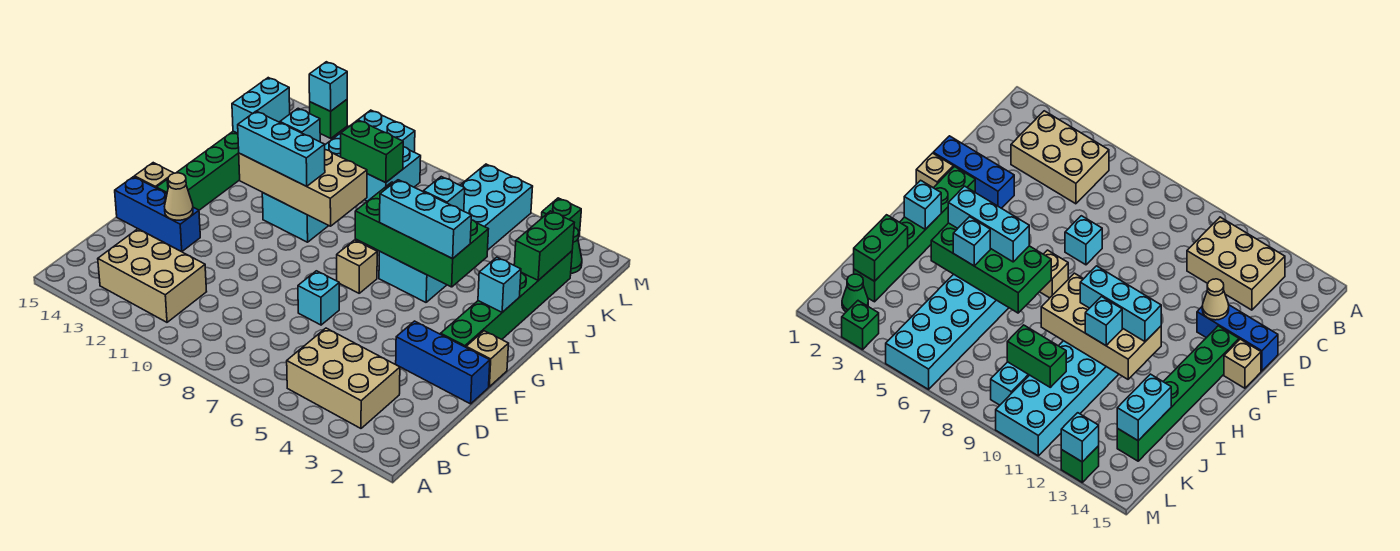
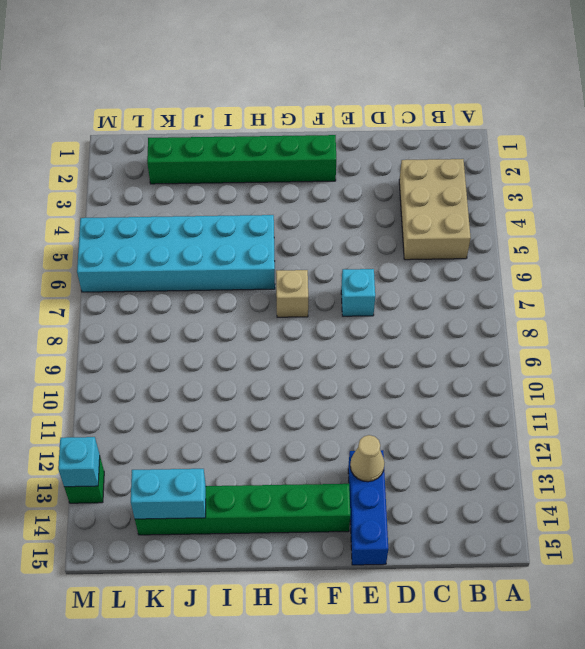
none -> tan 2x3 brick [98,229,207,322]
none -> blue 1x3 brick [396,321,490,404]
none -> tan 1x1 brick [466,331,509,387]

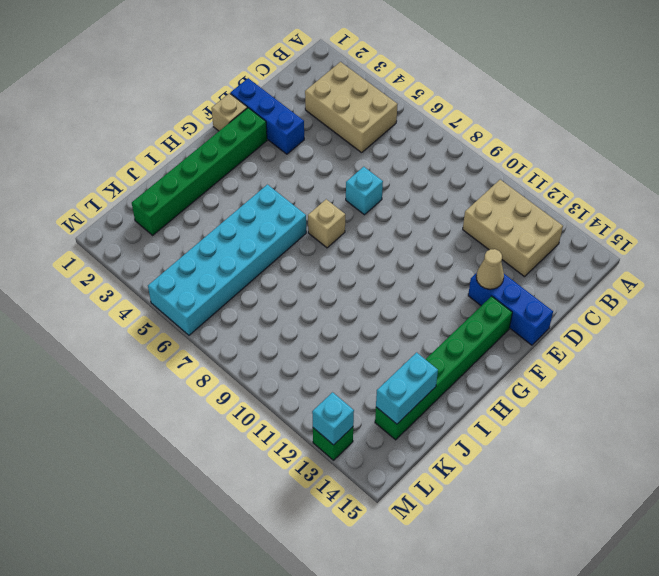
none -> tan 1x1 brick [135,163,173,188]
none -> cyan 2x6 brick [262,110,415,242]
none -> cyan 1x2 brick [365,147,421,201]

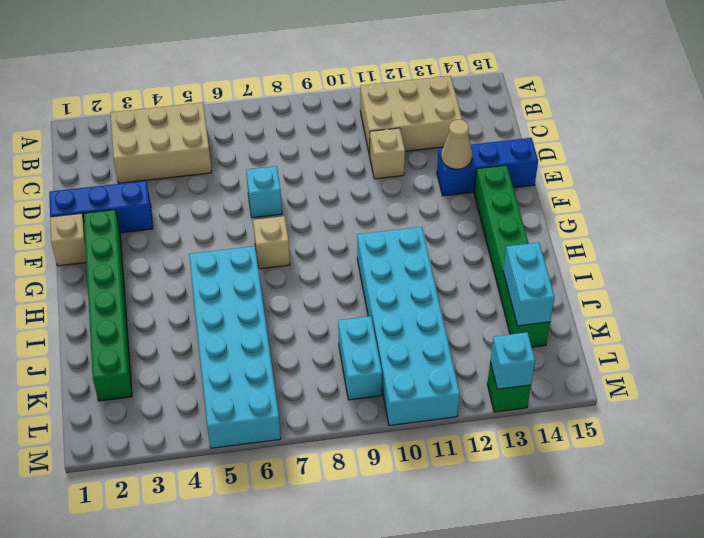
tan 1x1 brick [370,128,405,179] -> tan 1x1 brick moved to [135,163,173,188]
none -> green 1x1 cone [571,227,582,273]
none -> green 1x1 brick [541,198,581,235]
none -> cyan 1x1 brick [478,257,521,312]

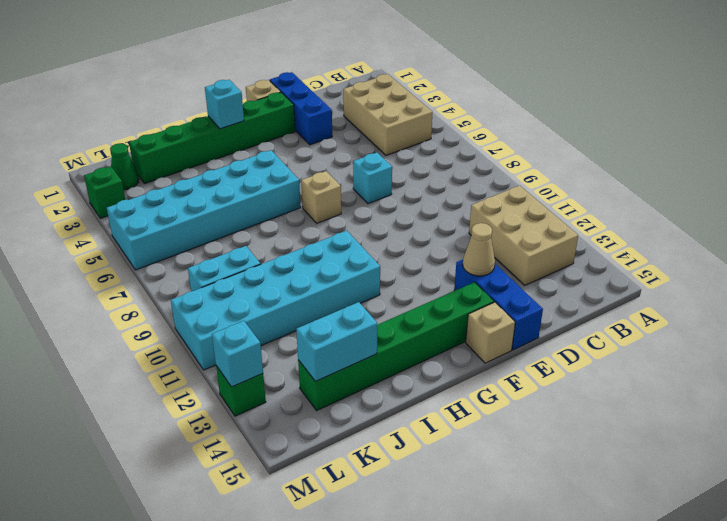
none -> green 2x4 brick [355,182,488,287]
none -> tan 2x4 brick [239,150,367,226]
none -> green 1x2 brick [514,211,574,280]

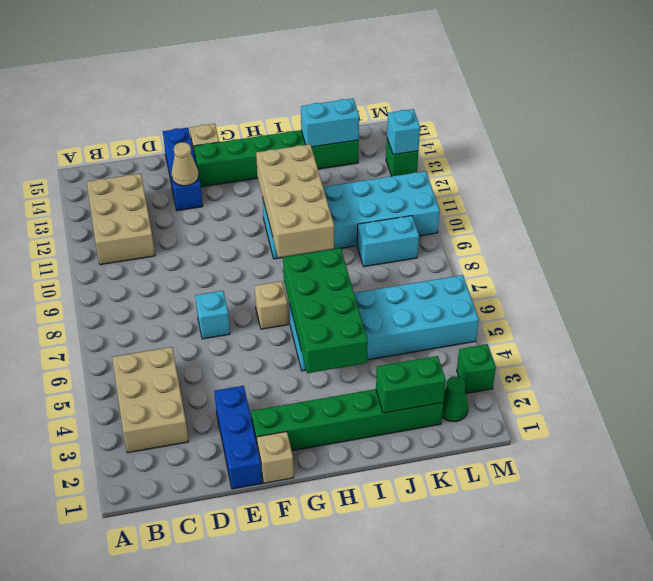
none -> cyan 1x1 brick [478,257,521,312]
none -> green 1x2 brick [341,120,403,183]
none -> cyan 1x3 brick [380,180,471,259]

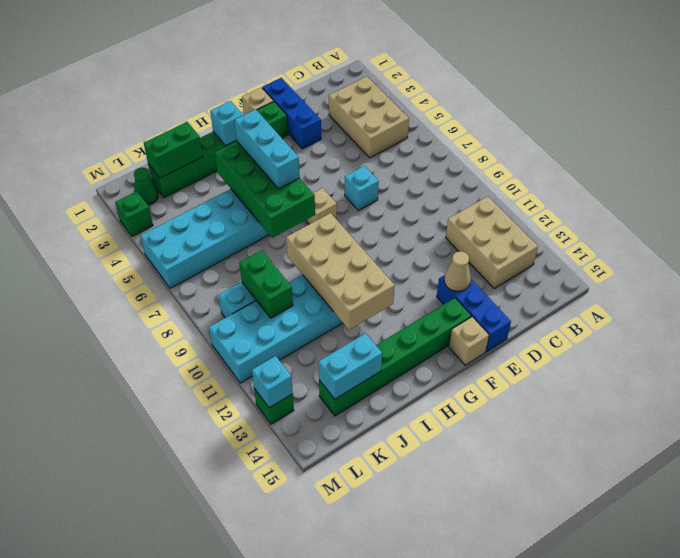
none -> cyan 1x3 brick [238,111,325,186]
none -> cyan 1x1 brick [423,177,465,211]
none -> cyan 1x1 brick [280,108,320,142]

